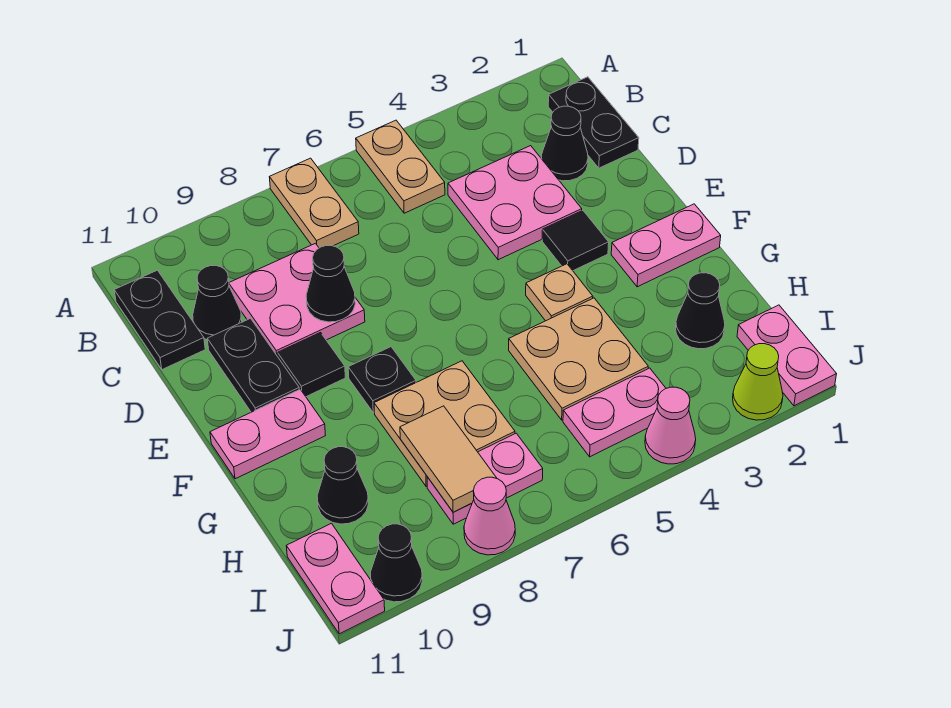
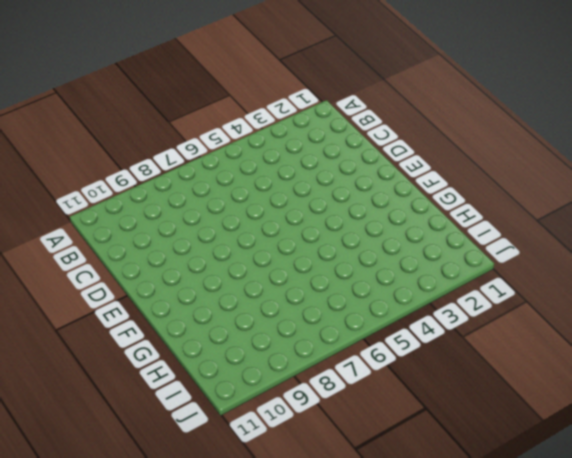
none -> tan 1x2 plate [356,120,445,213]
none -> tan 1x2 plate [269,158,359,248]
none -> black 1x2 plate [548,77,639,168]

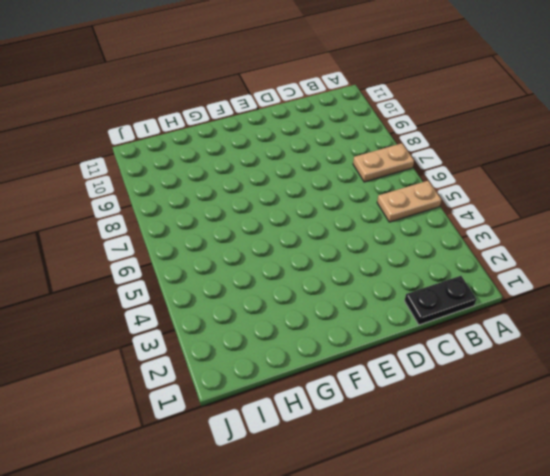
none -> black 1x2 plate [114,270,205,369]
none -> black 1x1 cone [541,106,588,181]
none -> pink 2x2 plate [448,146,582,260]

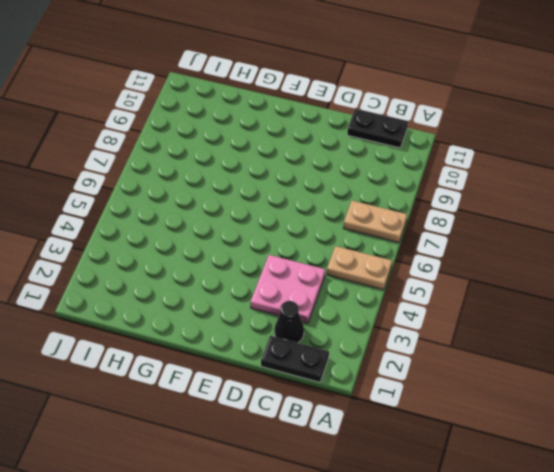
none -> pink 2x2 plate [229,243,365,357]
none -> black 1x1 cone [193,266,242,340]
none -> black 1x2 plate [207,319,299,412]

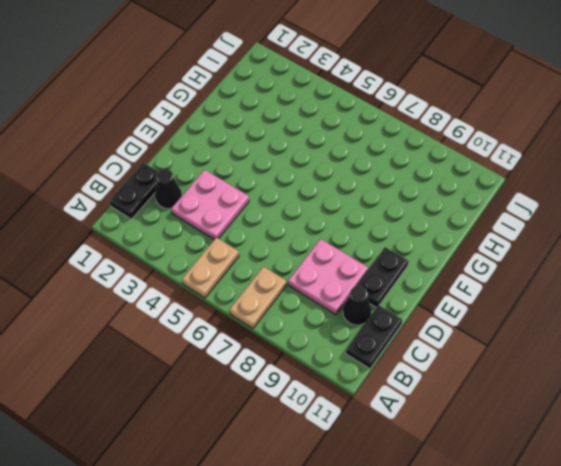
none -> black 1x1 tile [542,211,609,271]
none -> black 1x1 tile [278,333,345,397]
none -> pink 1x2 plate [611,204,721,287]

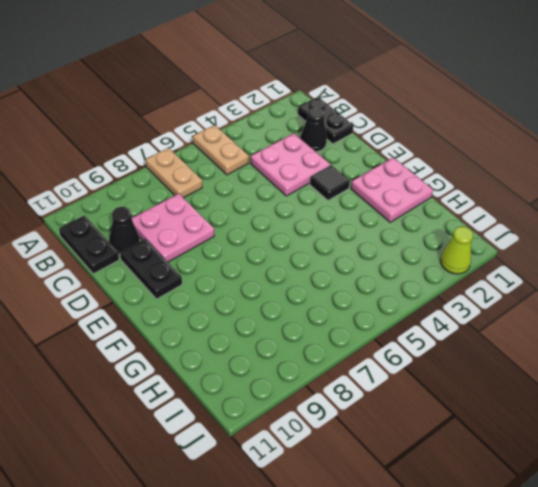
pink 2x2 plate [351,157,433,222] -> pink 1x2 plate [611,204,721,287]
none -> black 1x1 tile [278,333,345,397]
none -> tan 1x1 plate [526,264,593,321]
none -> black 1x1 plate [348,347,416,413]

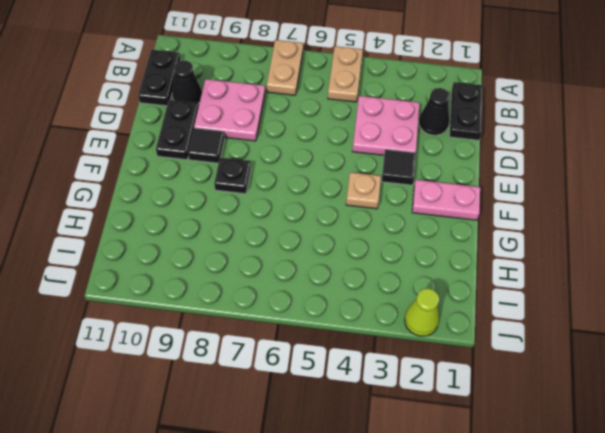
none -> pink 1x2 plate [210,389,326,479]
none -> tan 2x2 plate [509,298,648,420]
none -> tan 2x2 plate [374,361,515,486]

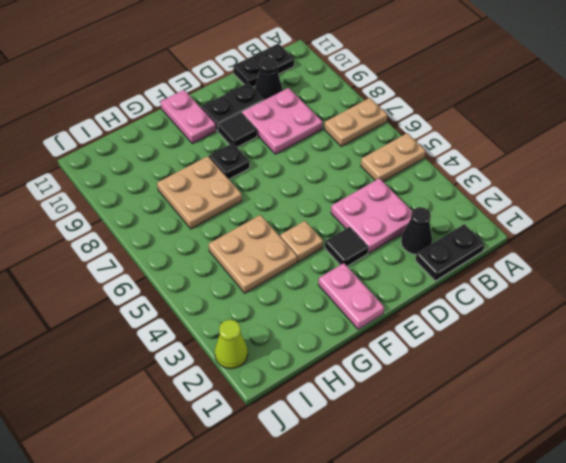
none -> black 1x1 cone [676,273,725,349]
none -> black 1x1 cone [317,447,368,524]
none -> pink 1x2 plate [737,305,836,406]

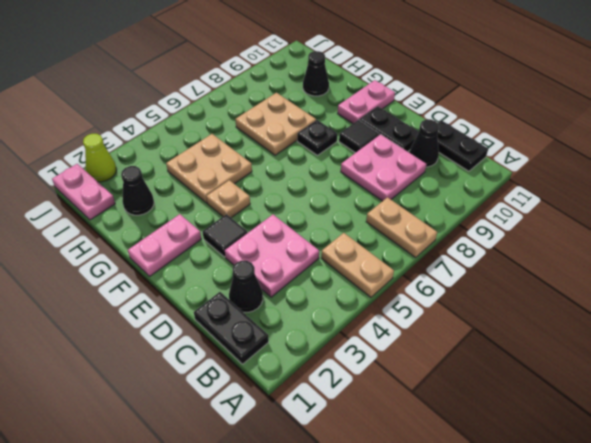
none -> pink 1x2 plate [563,368,666,457]
none -> pink 1x2 plate [427,433,543,524]
none -> pink 1x2 plate [286,523,385,634]

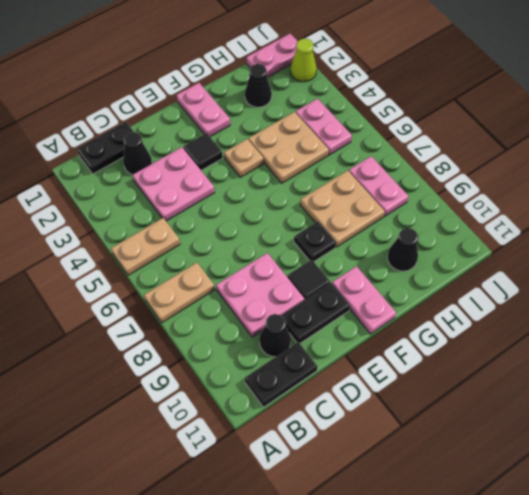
none -> pink 1x2 plate [286,523,385,634]
none -> pink 1x1 cone [645,387,696,464]
none -> pink 1x1 cone [464,477,515,555]

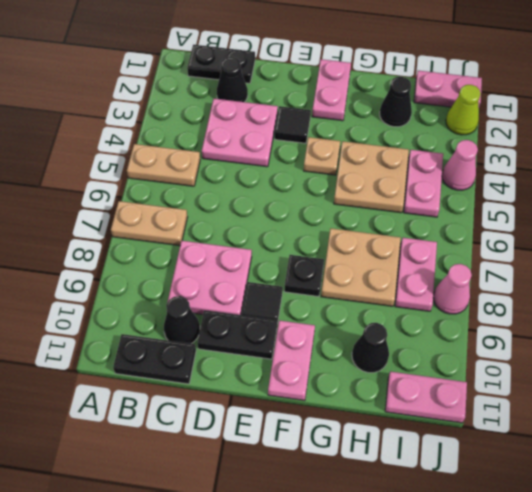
none -> black 1x1 cone [370,524,422,602]
none -> black 1x1 cone [306,246,355,322]
none -> tan 1x2 tile [400,406,497,512]

